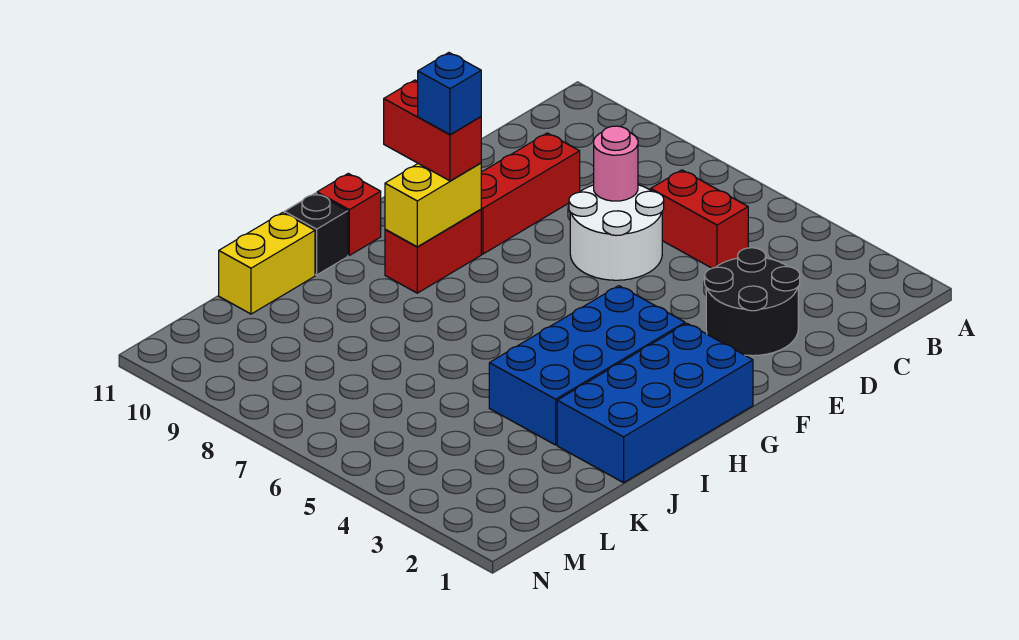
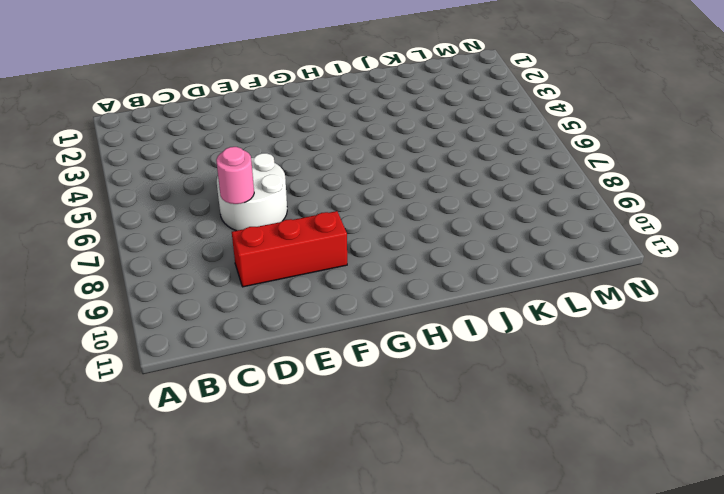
none -> red 1x2 brick [651,170,748,268]
none -> black 2x2 round brick [705,248,800,356]
none -> blue 2x4 brick [557,323,753,483]

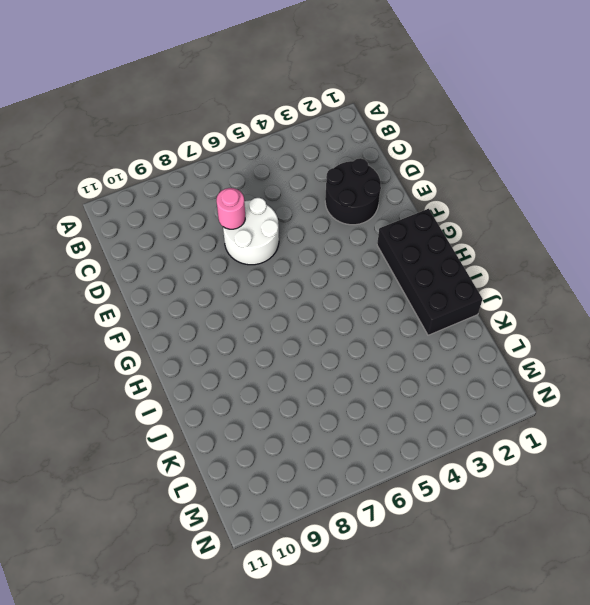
black 2x4 brick [377,209,483,335] -> blue 2x4 brick [557,323,753,483]
none -> red 1x2 brick [651,170,748,268]
none -> red 1x3 brick [481,133,580,254]
none -> blue 2x4 brick [489,286,685,445]

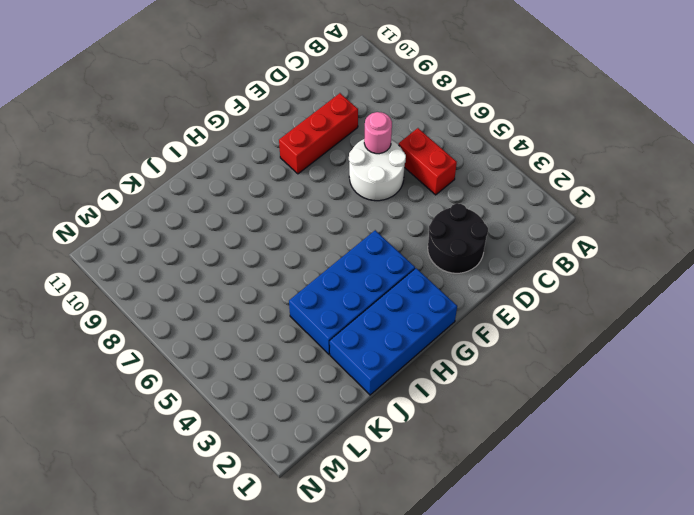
none -> red 1x2 brick [385,209,481,293]
none -> red 1x1 brick [317,173,381,255]
none -> black 1x1 brick [284,193,348,275]

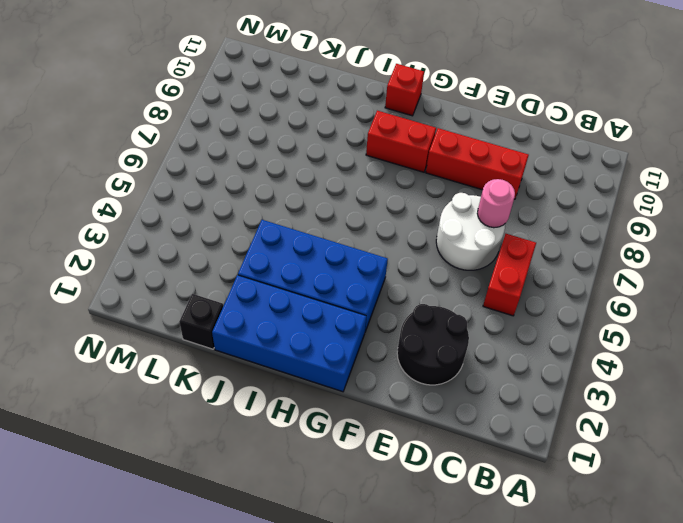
black 1x1 brick [179,294,223,349] -> black 1x1 brick moved to [284,193,348,275]
none -> yellow 1x2 brick [219,212,315,314]
none -> yellow 1x2 brick [385,163,481,247]
none -> red 1x2 brick [384,80,481,181]

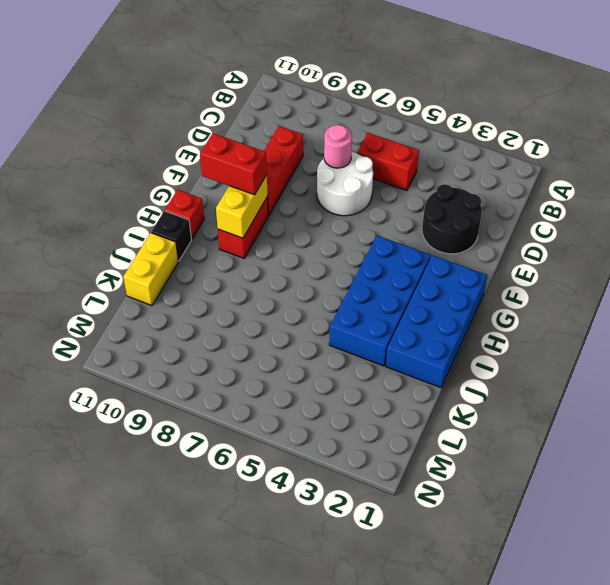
none -> blue 1x1 brick [418,53,481,135]

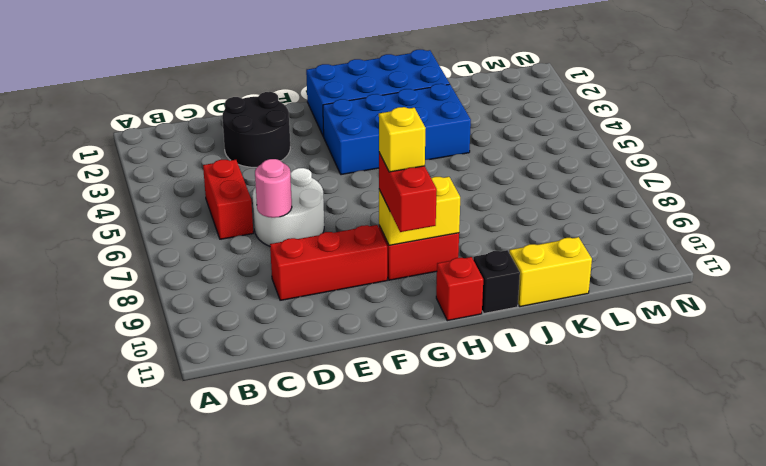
yellow 1x1 brick [379,107,426,172] -> blue 1x1 brick [418,53,481,135]

